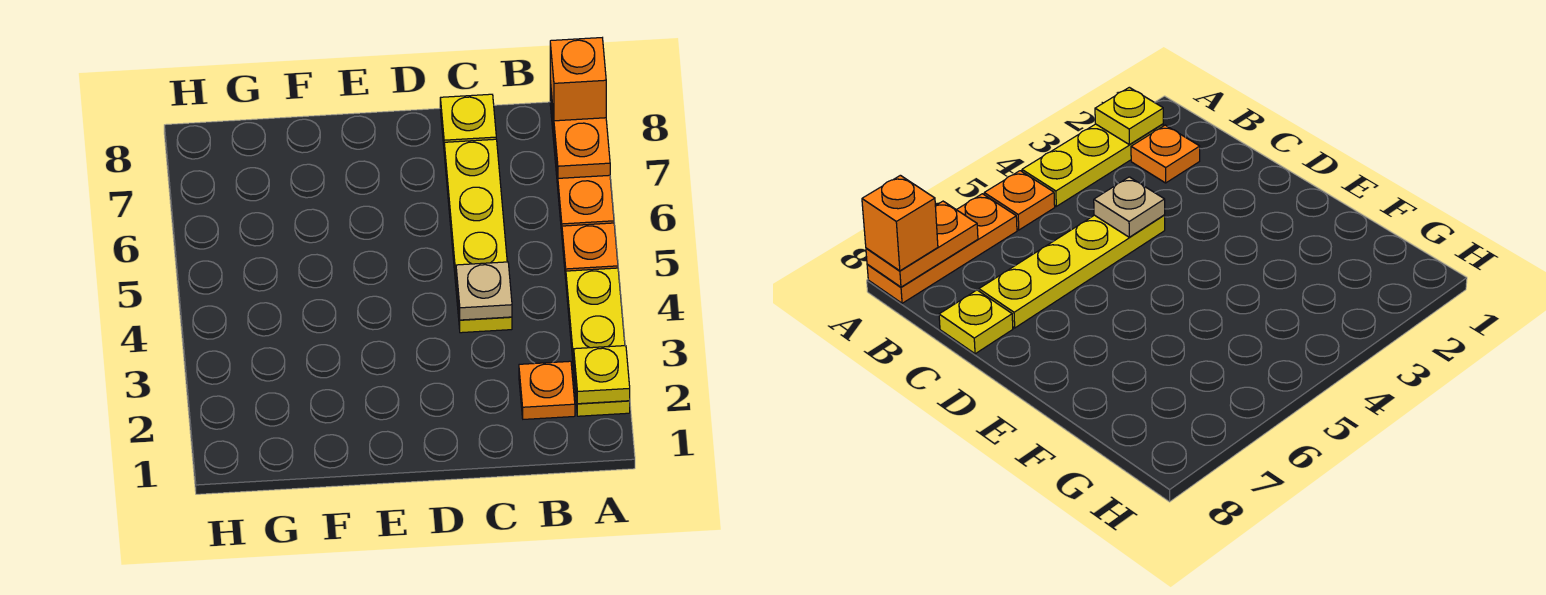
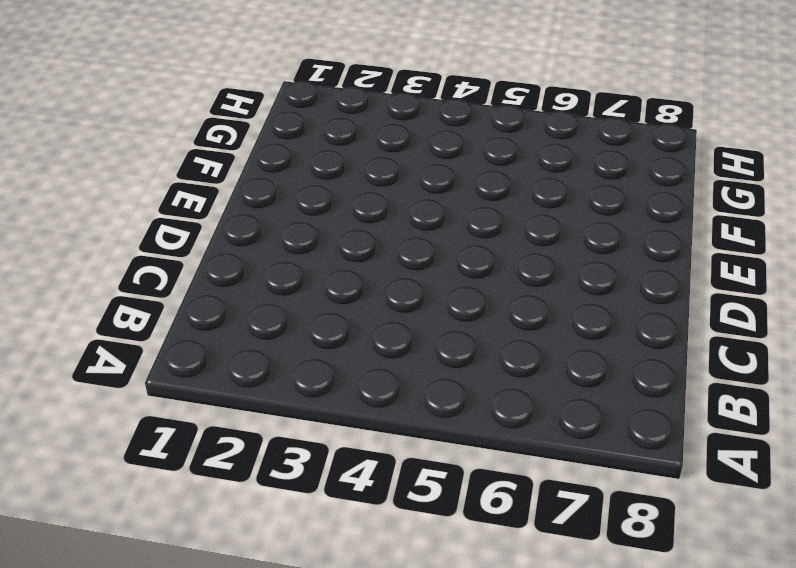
none -> yellow 1x3 plate [566,268,630,416]
none -> orange 1x1 plate [562,223,618,278]

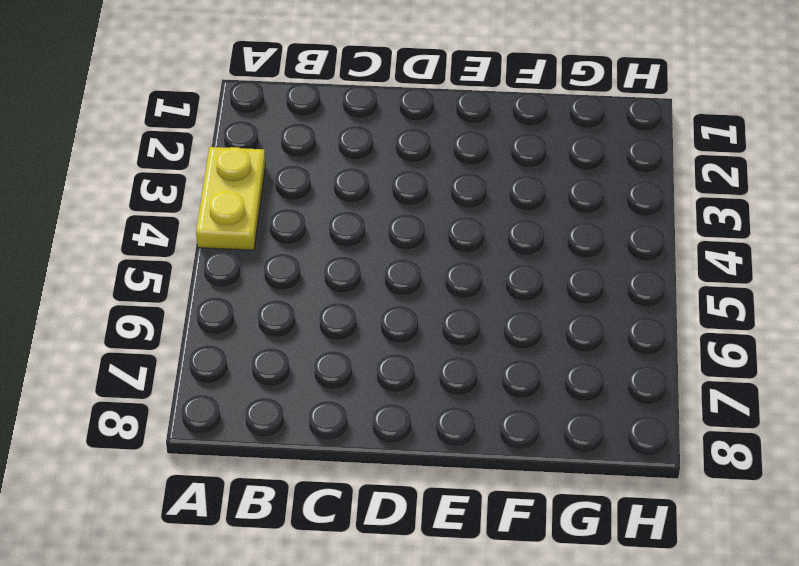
yellow 1x2 plate [196,147,266,250] -> yellow 1x3 plate [566,268,630,416]
none -> orange 1x1 plate [562,223,618,278]
none -> orange 1x3 plate [550,94,614,232]

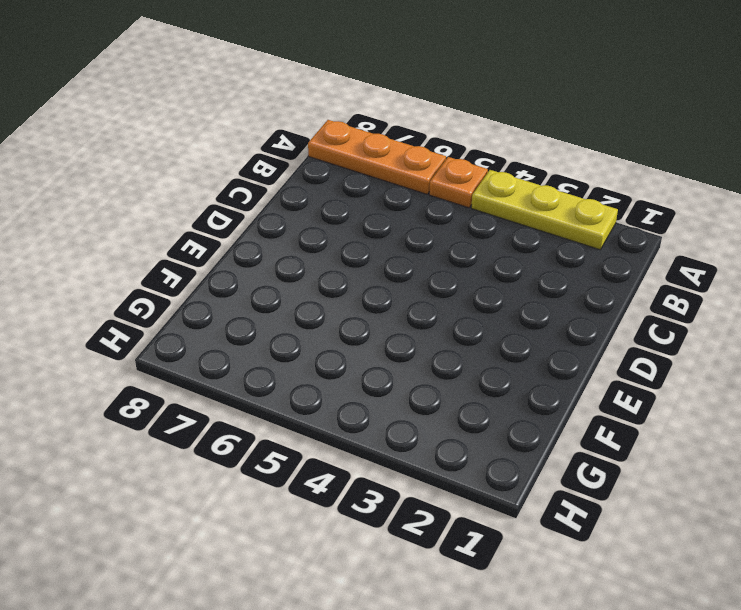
none -> orange 1x1 plate [519,361,575,419]
none -> yellow 1x4 plate [444,139,512,333]

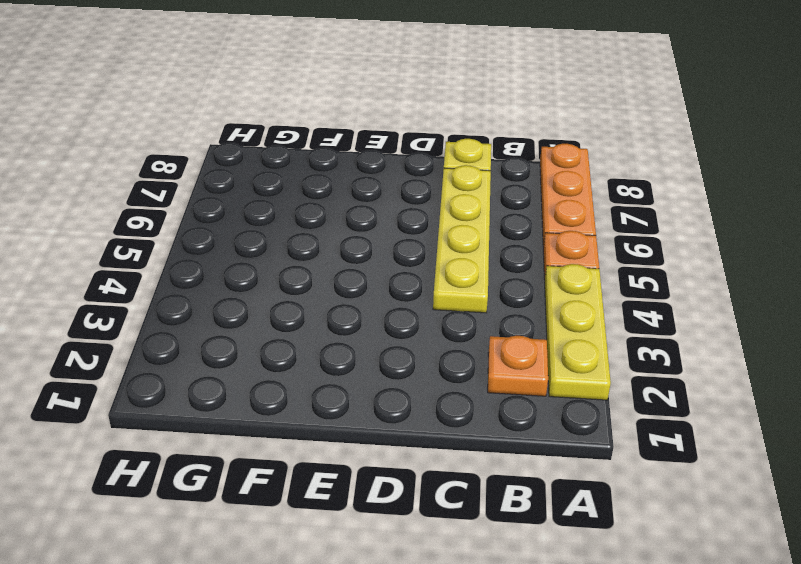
none -> yellow 1x1 plate [574,346,630,404]
none -> orange 1x2 plate [550,81,610,178]

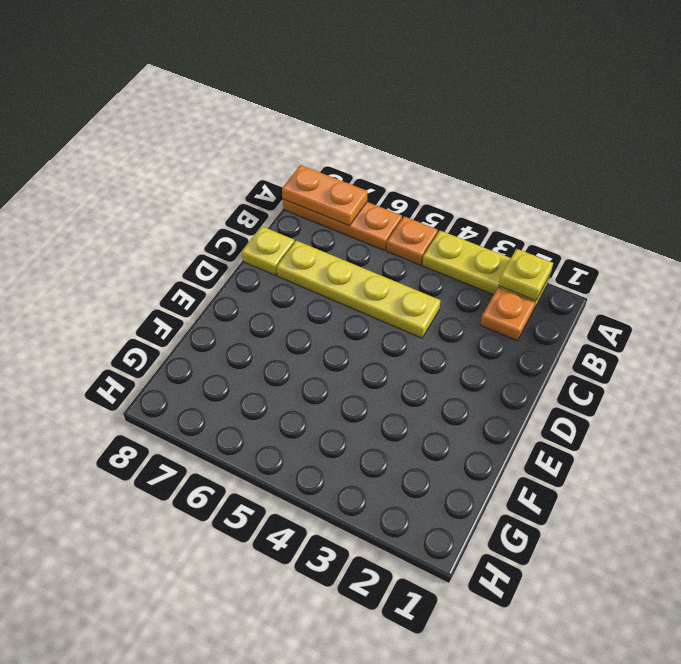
none -> tan 1x1 plate [456,262,512,320]
none -> orange 1x1 brick [550,38,606,121]

